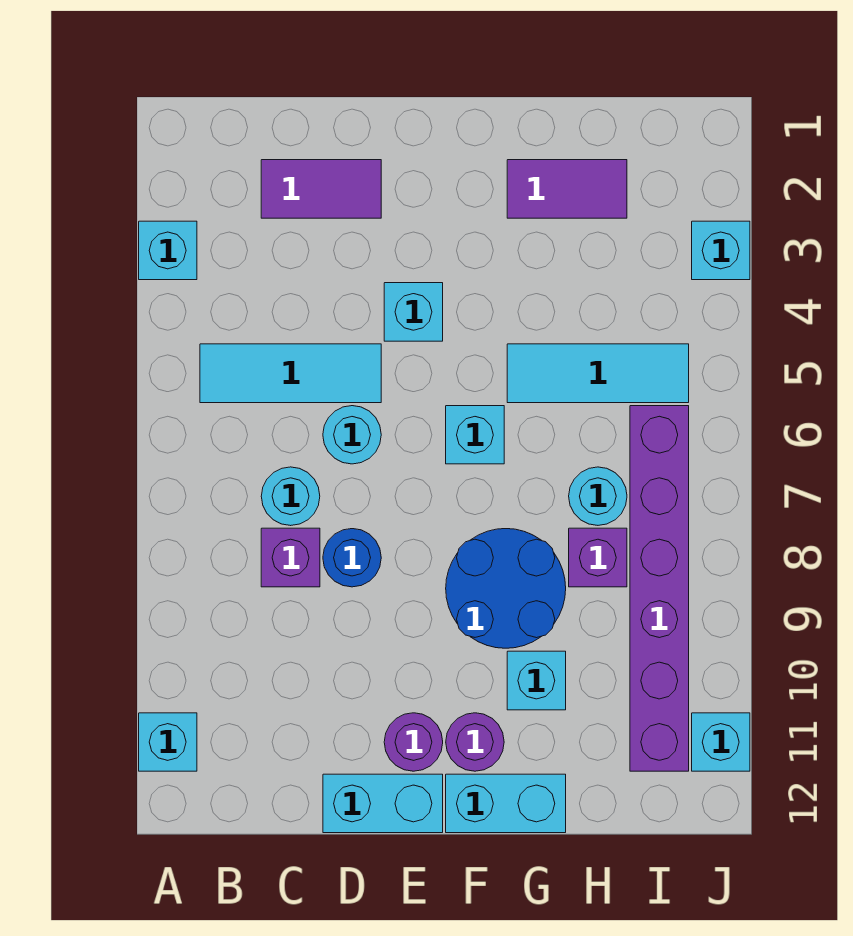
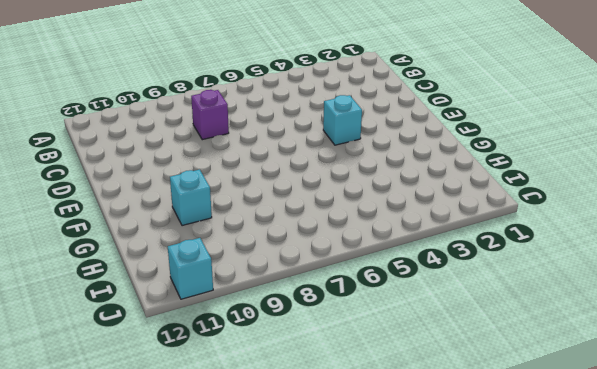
none -> cyan 1x1 brick [139,221,197,280]
none -> cyan 1x1 brick [139,713,197,771]
none -> cyan 1x3 tile [200,344,381,403]

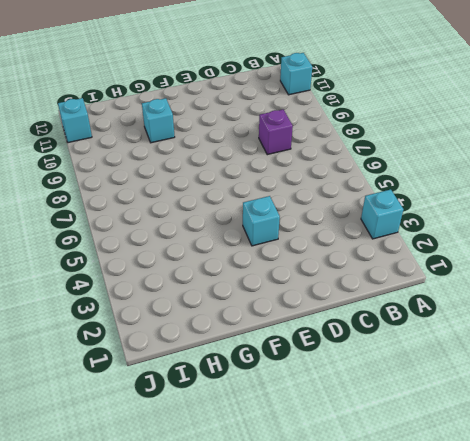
none -> cyan 1x3 tile [200,344,381,403]
none -> purple 1x2 tile [261,160,381,218]
none -> cyan 1x1 round brick [261,467,320,526]

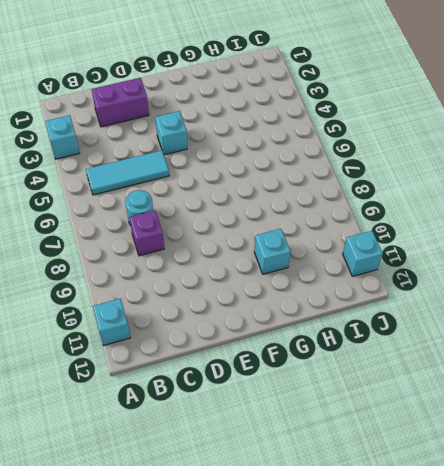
purple 1x2 brick [92,78,149,127] -> purple 1x2 tile [261,160,381,218]
none -> cyan 1x1 round brick [323,406,381,464]
none -> blue 1x1 round brick [323,529,381,587]
none -> cyan 1x2 brick [323,774,443,833]

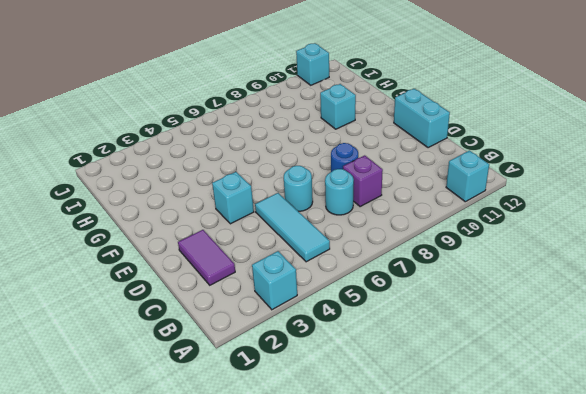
none -> purple 1x1 round brick [384,713,443,771]
none -> cyan 1x1 brick [446,406,504,464]
none -> blue 2x2 round brick [446,529,566,648]

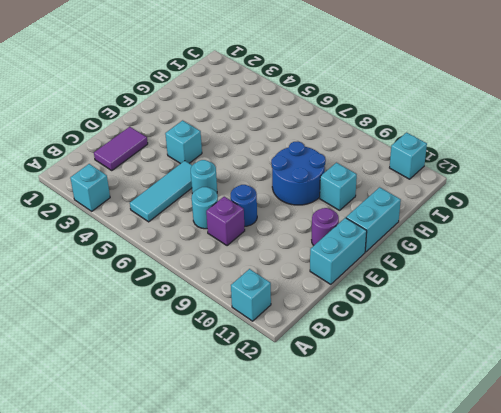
none -> cyan 1x1 brick [446,406,504,464]
none -> purple 1x1 round brick [446,713,504,771]
none -> purple 1x2 tile [507,160,627,218]

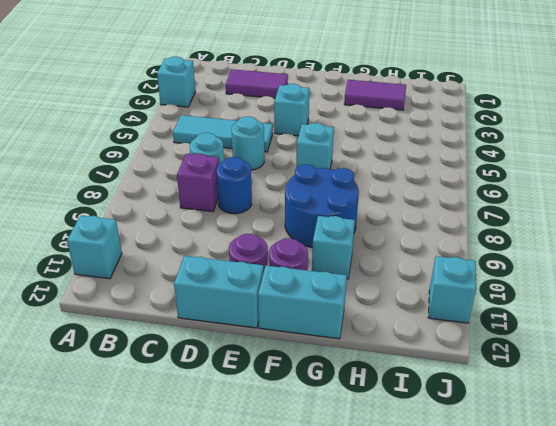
none -> cyan 1x3 tile [507,344,689,403]
none -> cyan 1x1 round brick [569,467,627,525]
none -> purple 1x1 brick [569,528,627,587]

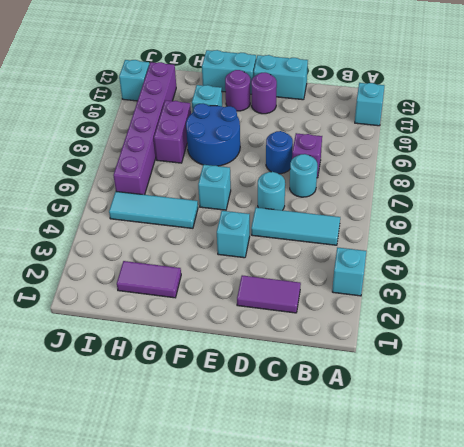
purple 1x2 brick [154,100,191,163] -> purple 1x1 brick [569,528,627,587]
none -> cyan 1x1 round brick [569,467,627,525]
none -> cyan 1x1 brick [692,221,750,280]

